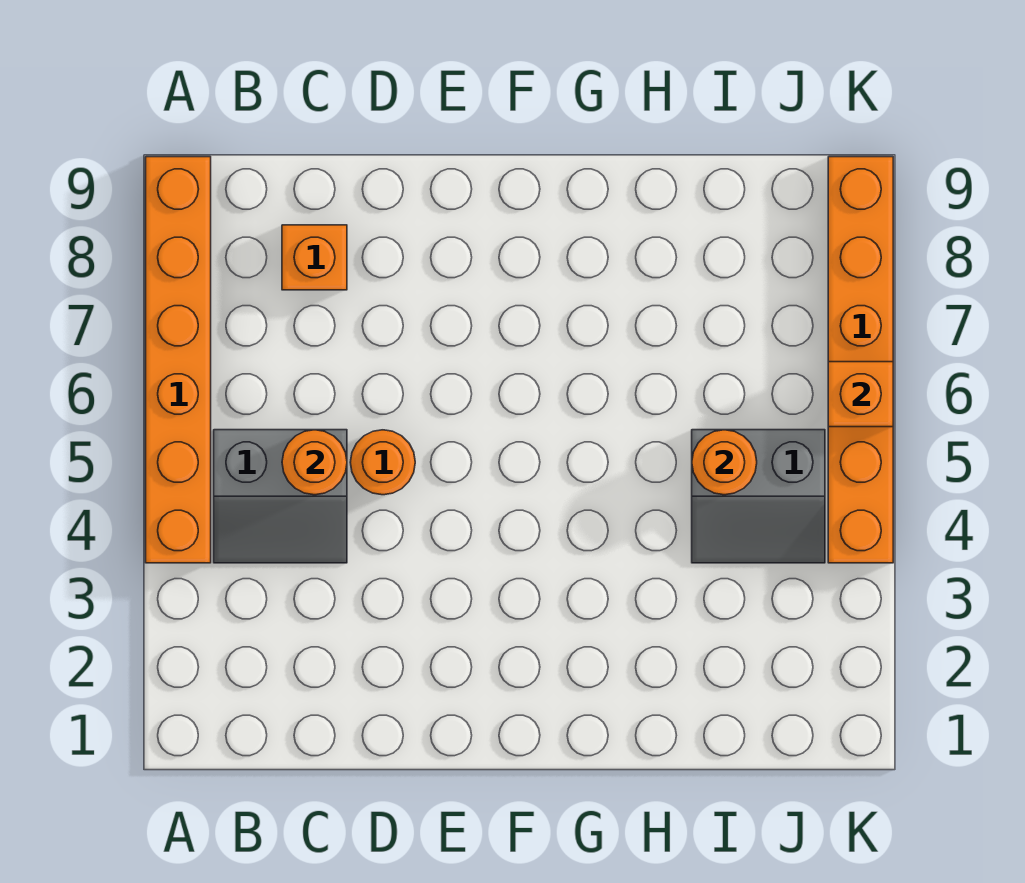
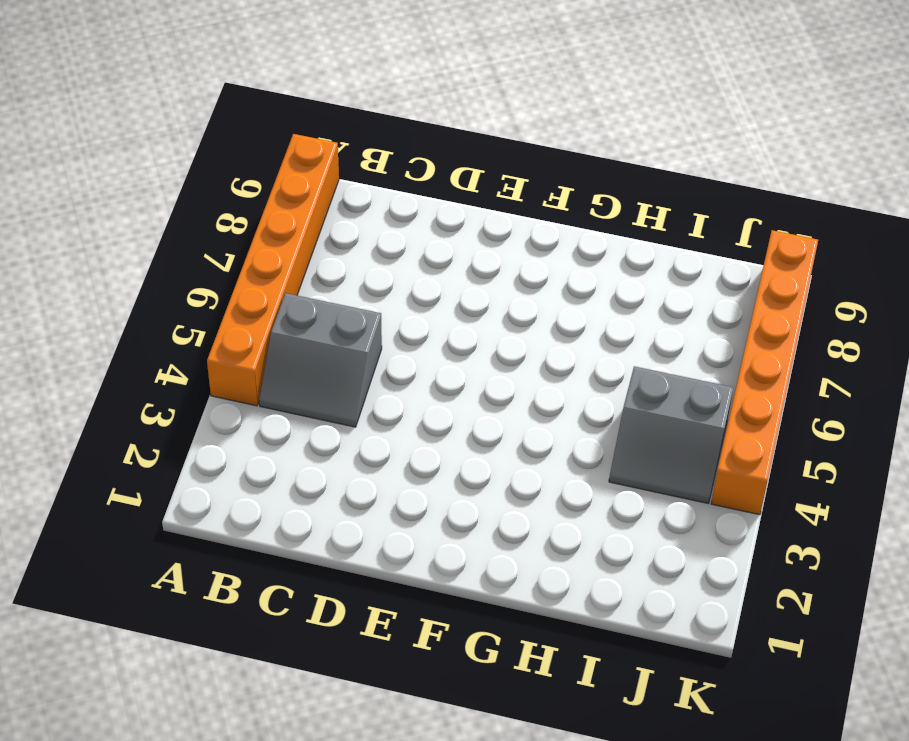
none -> orange 1x1 brick [282,225,347,290]
none -> orange 1x1 round brick [350,430,415,495]

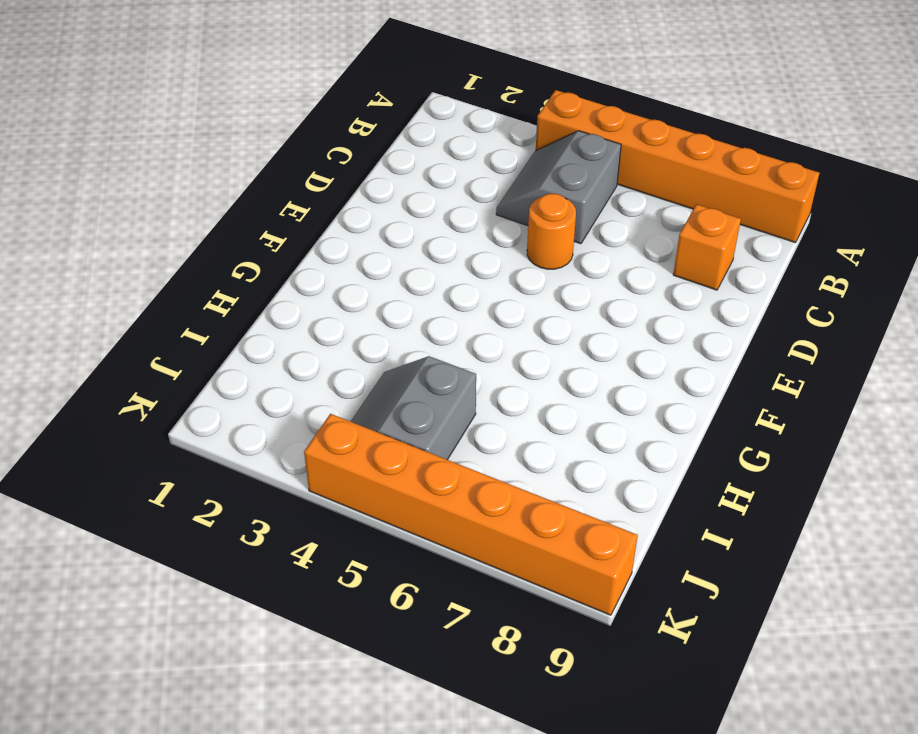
none -> orange 1x1 round brick [282,430,347,495]
none -> orange 1x1 round brick [692,430,757,495]

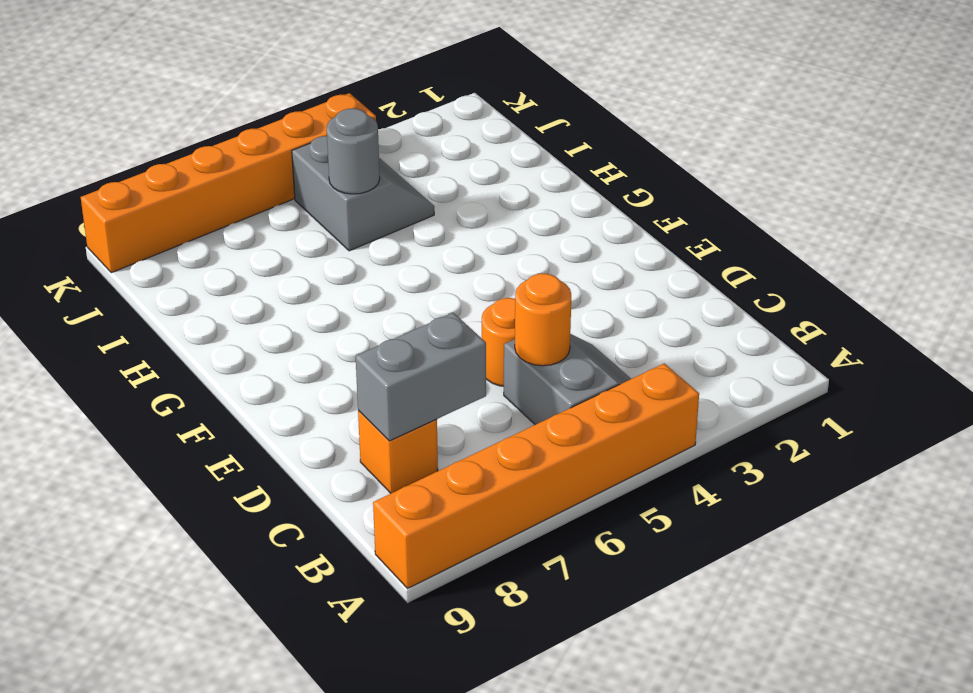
grey 1x2 brick [356,313,486,441] -> none
grey 1x1 round brick [327,108,380,194] -> orange 1x1 round brick [692,430,757,495]
none -> orange 1x1 brick [828,362,893,427]

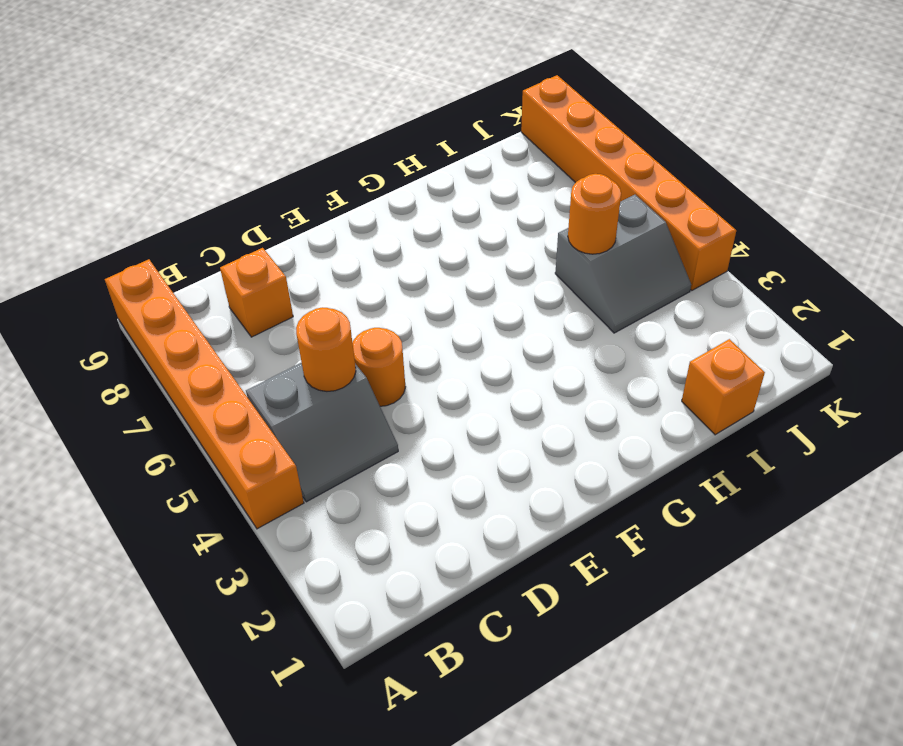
orange 1x1 brick [682,339,765,435] -> orange 1x1 brick moved to [828,362,893,427]

